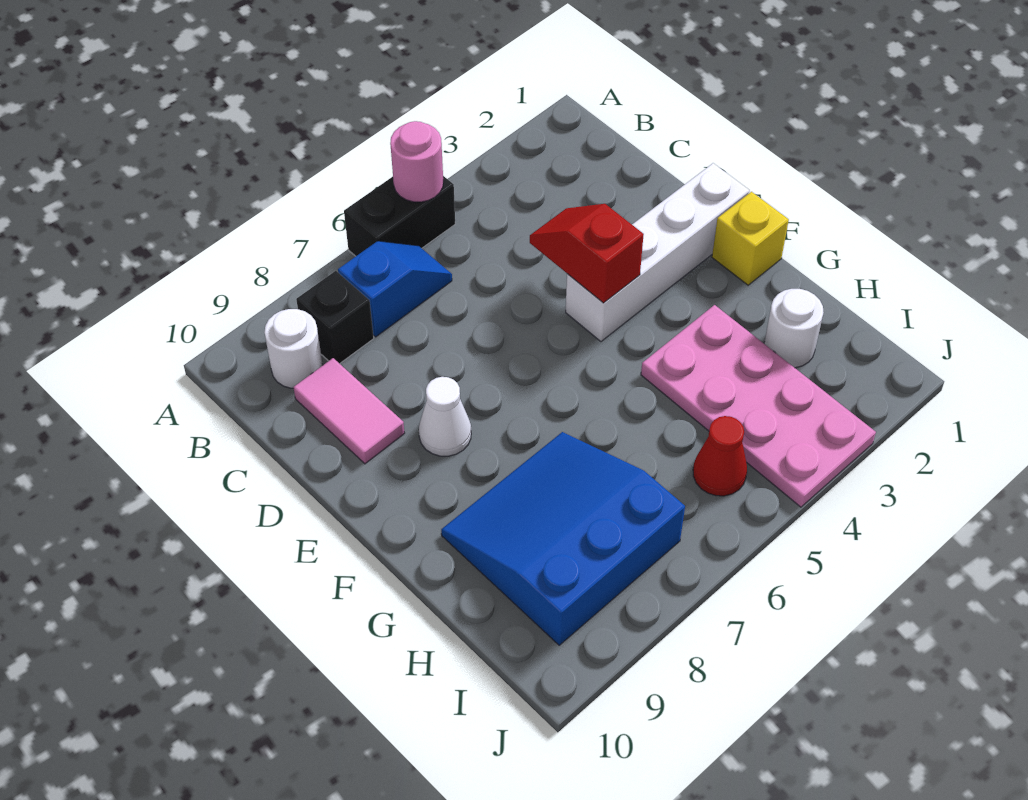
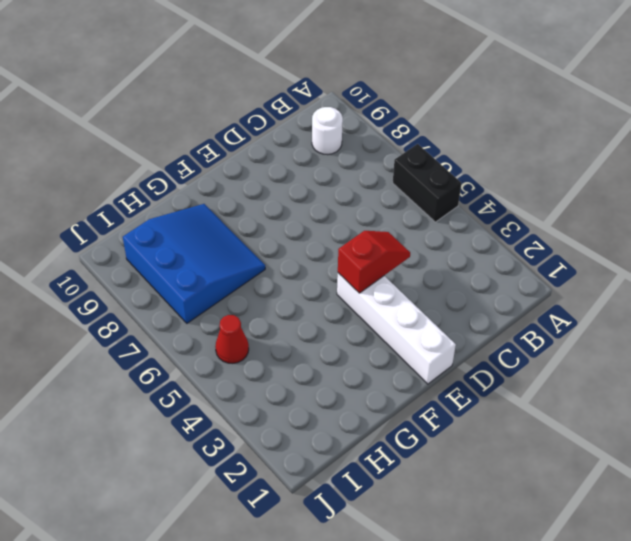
none -> blue 1x2 slope [338,241,452,337]
none -> black 1x1 brick [296,271,374,364]
none -> pink 1x2 tile [293,358,405,464]

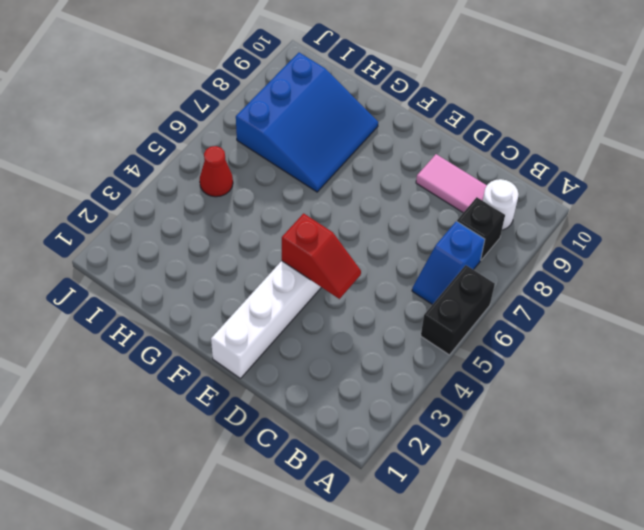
none -> white 1x1 cone [419,377,471,456]
none -> yellow 1x1 brick [712,192,789,285]
none -> pink 2x4 plate [641,305,876,507]

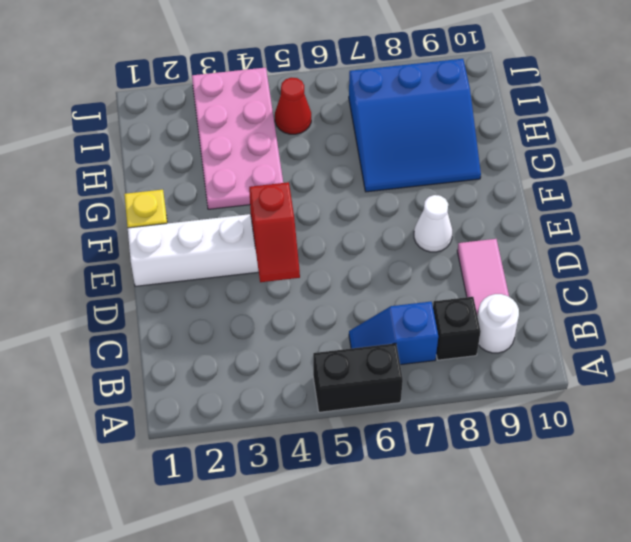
none -> white 1x1 round brick [764,289,824,368]
none -> pink 1x1 round brick [390,121,443,202]

